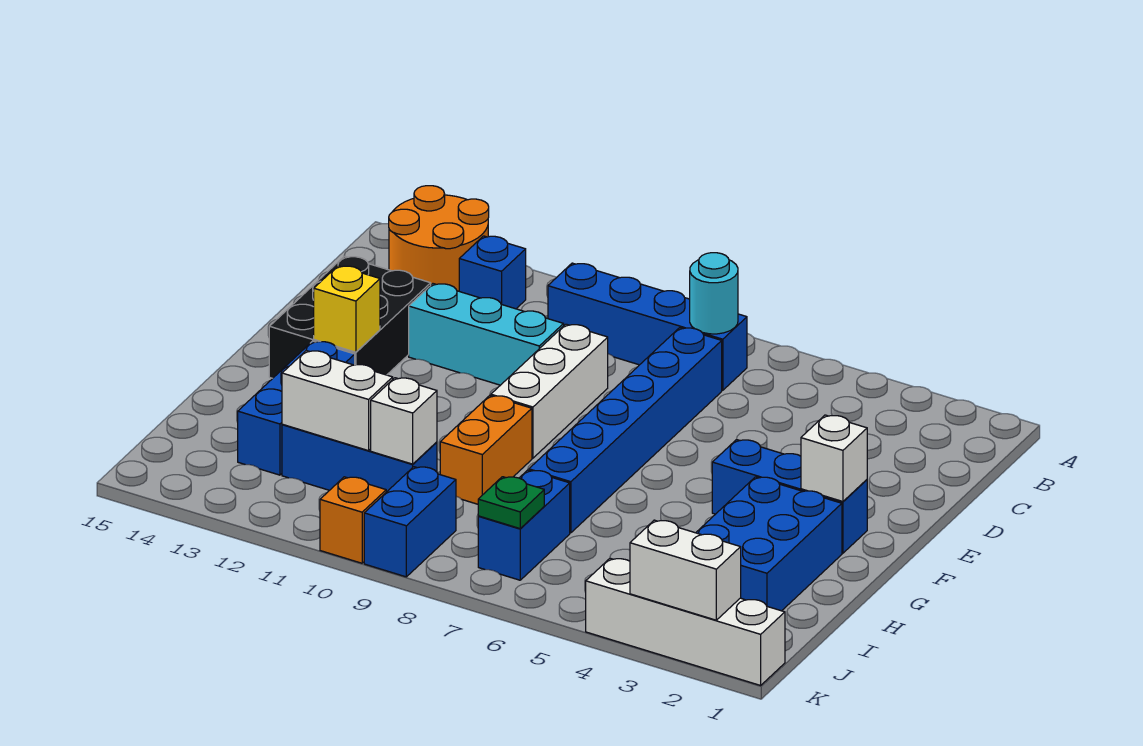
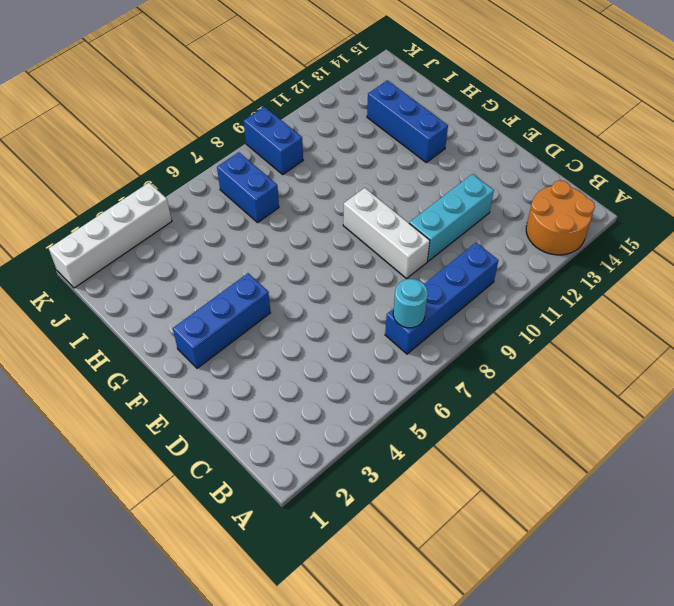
none -> blue 1x1 brick [459,236,526,309]
none -> blue 1x6 brick [529,328,722,533]
none -> black 2x3 brick [269,256,431,378]

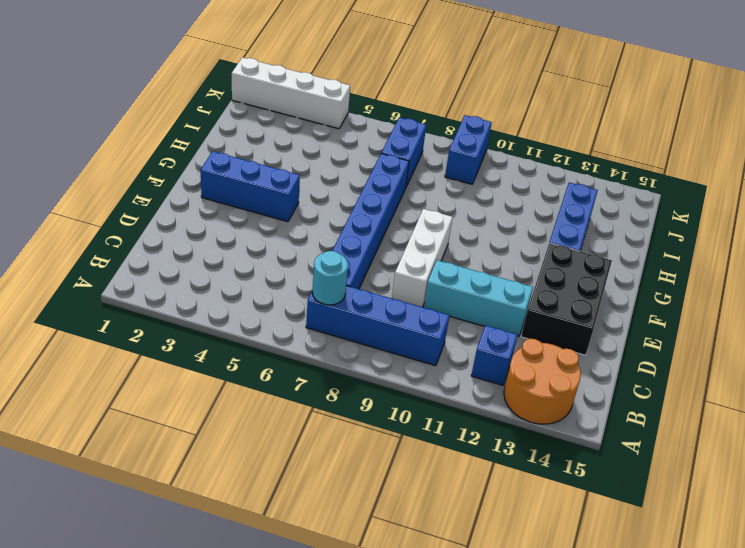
none -> blue 2x3 brick [696,477,842,611]
none -> orange 1x2 brick [440,396,532,504]
none -> blue 1x3 brick [282,424,437,492]

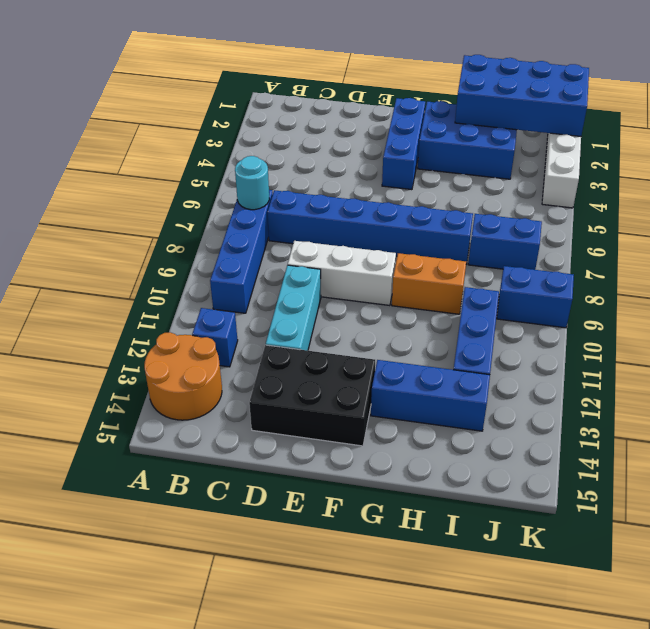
blue 2x4 brick [455,55,589,136] -> white 1x2 brick [630,520,741,620]
none -> orange 1x1 brick [320,477,386,563]
none -> white 1x1 brick [801,415,867,501]
none -> yellow 1x1 brick [314,266,380,352]

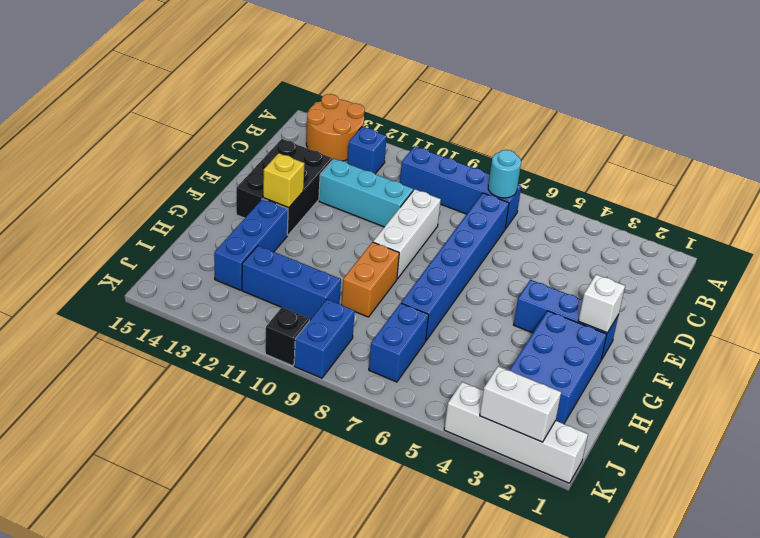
black 1x1 brick [265,307,309,366] -> orange 1x1 brick [320,477,386,563]
none -> white 1x1 brick [371,378,437,464]
none -> white 1x2 brick [282,350,393,451]
none -> green 1x1 plate [478,477,544,528]

